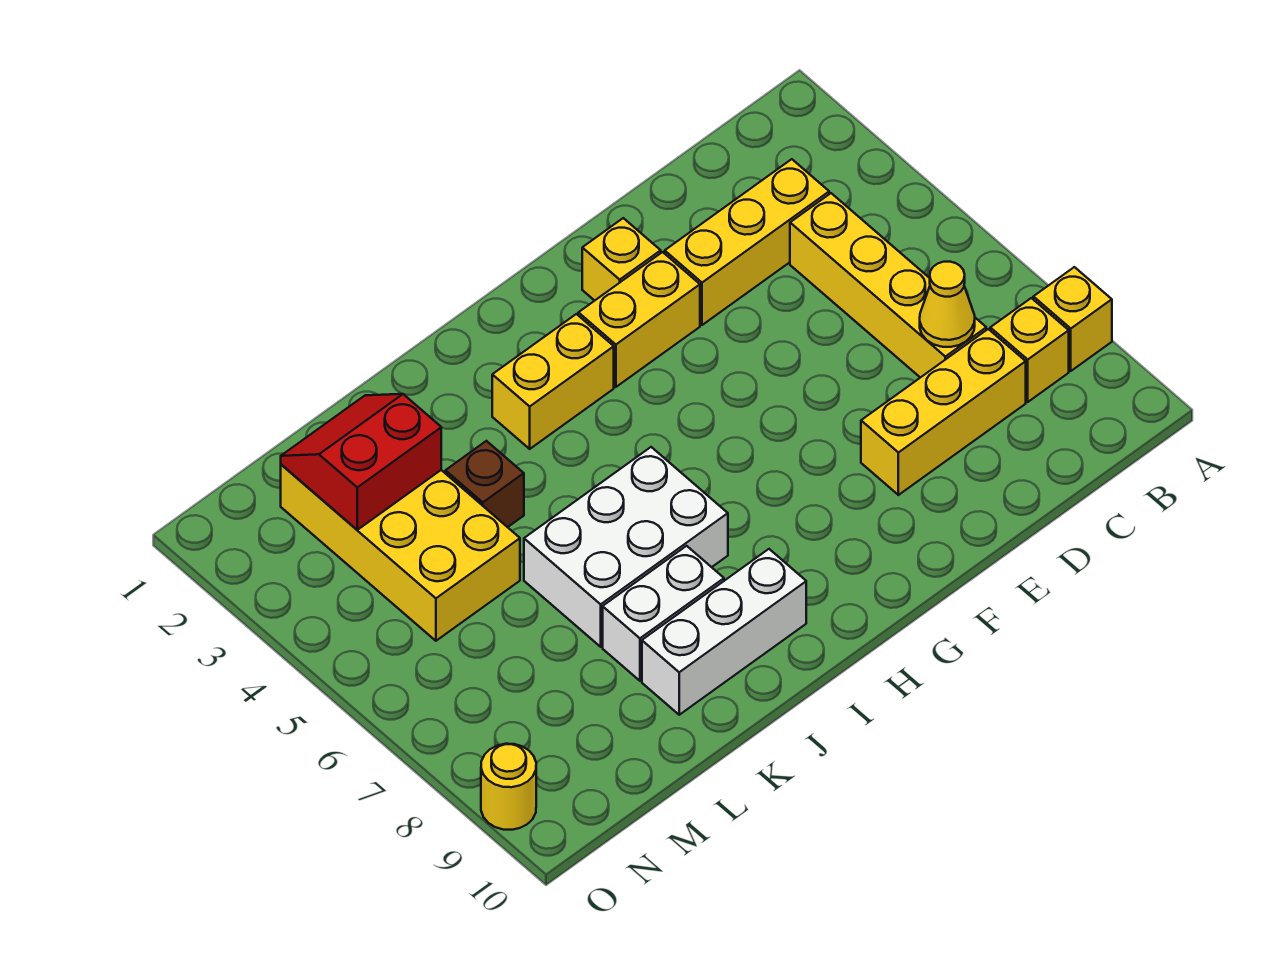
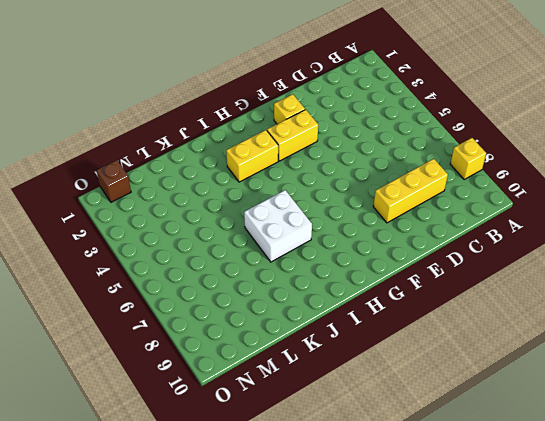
white 2x2 brick [244,190,312,262] -> white 2x3 brick [524,447,728,647]
brown 1x1 brick [97,160,131,202] -> brown 1x1 brick moved to [445,441,524,527]
none -> yellow 1x1 brick [990,298,1069,402]
none -> yellow 1x3 brick [665,159,829,325]
none -> yellow 1x4 brick [790,193,986,378]

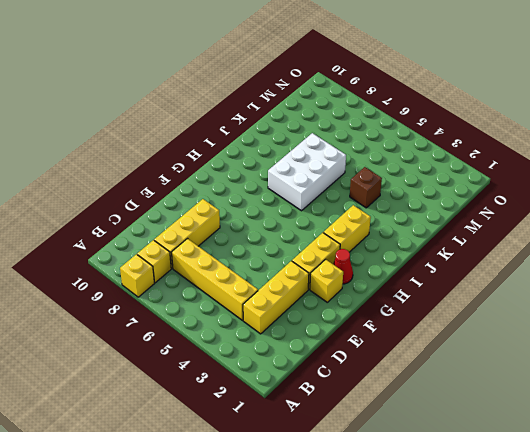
red 1x1 cone [333,249,353,284] -> none
none -> white 1x3 brick [642,549,806,715]
none -> white 1x2 brick [603,546,724,681]
none -> yellow 2x4 brick [281,465,520,641]

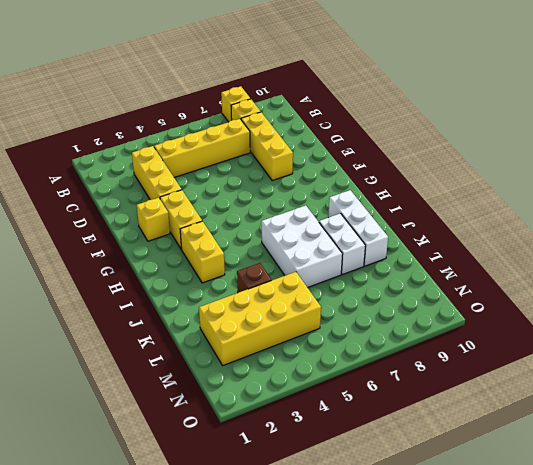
none -> yellow 1x1 round brick [481,744,536,830]
none -> yellow 1x1 cone [920,262,975,347]
none -> red 2x2 slope [281,394,441,530]

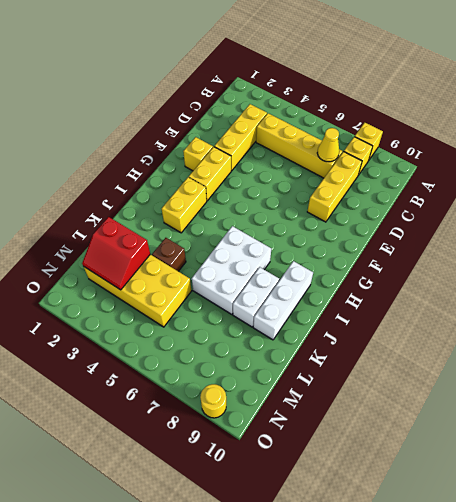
red 2x2 slope [82,217,150,290] -> red 2x2 slope turned to [281,394,441,530]

